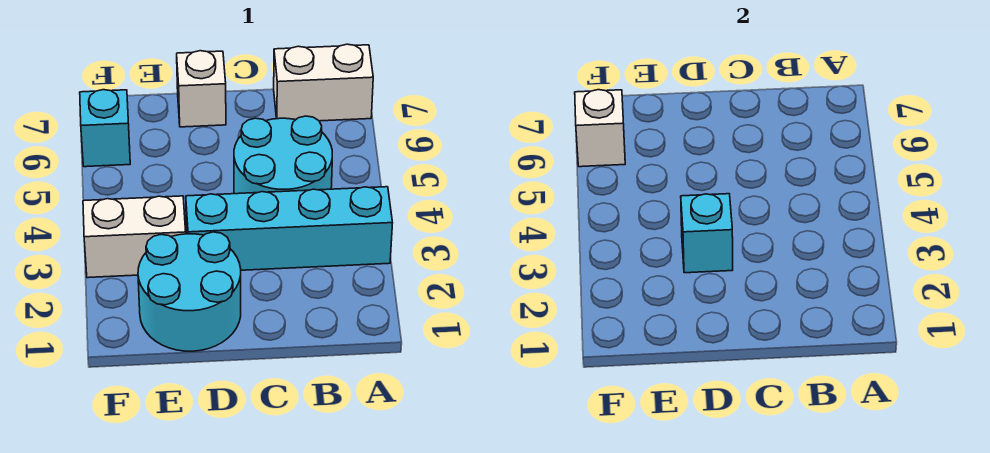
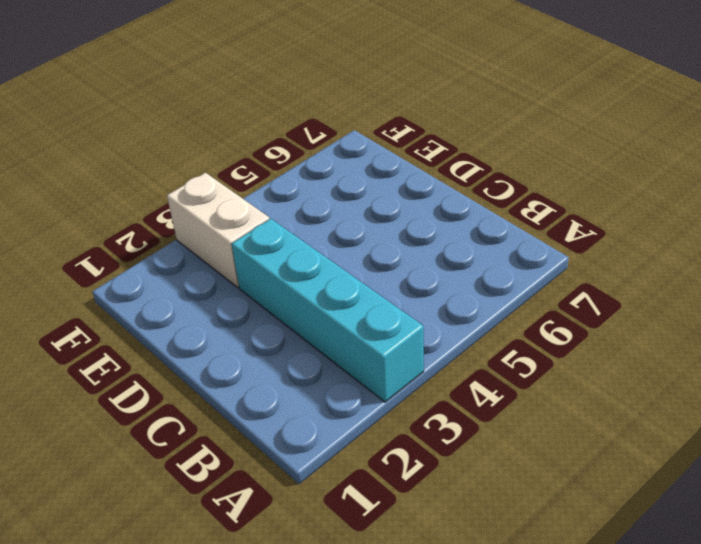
none -> white 1x2 brick [274,44,373,121]
none -> cyan 2x2 round brick [234,116,332,194]

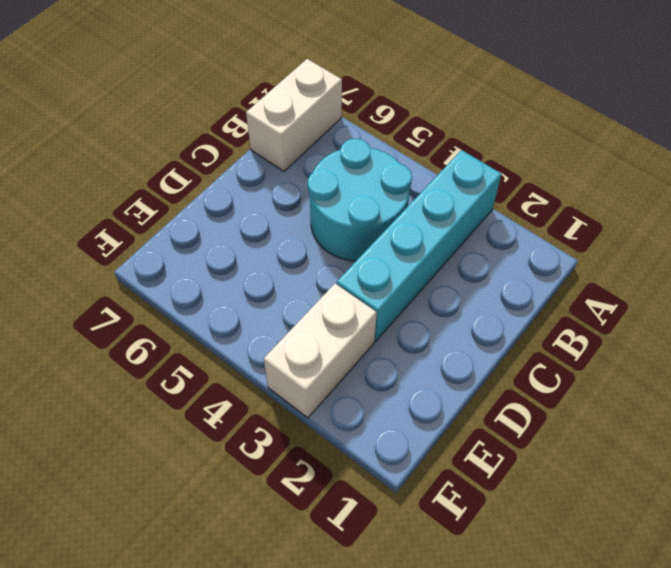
none -> cyan 2x2 round brick [138,232,241,351]
none -> white 1x1 brick [177,51,226,127]

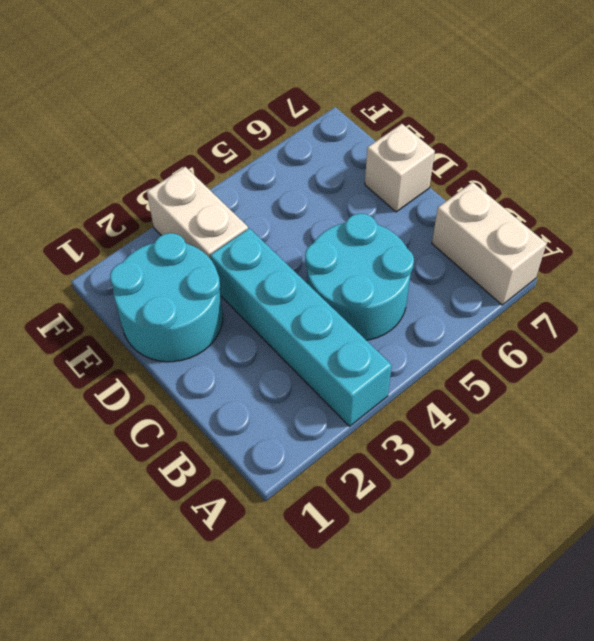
none -> cyan 1x1 brick [80,90,130,167]
none -> cyan 1x1 brick [681,194,733,273]

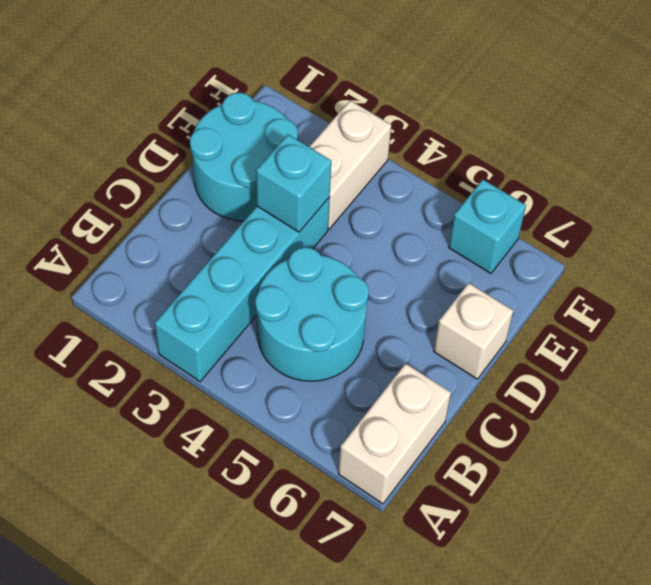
none -> white 1x1 brick [575,90,625,167]

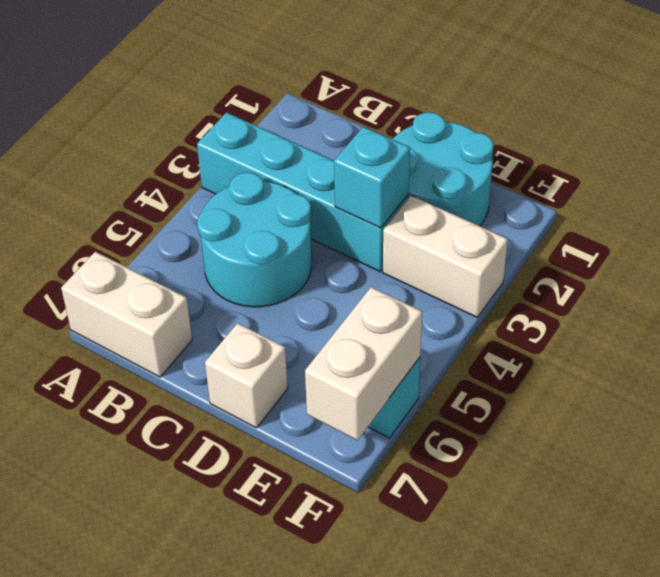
white 1x2 brick [305,287,422,440] -> white 1x1 brick [575,90,625,167]

